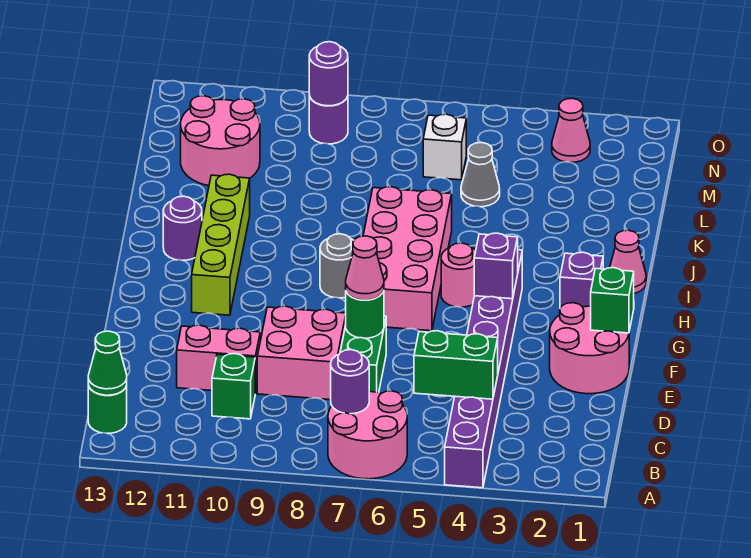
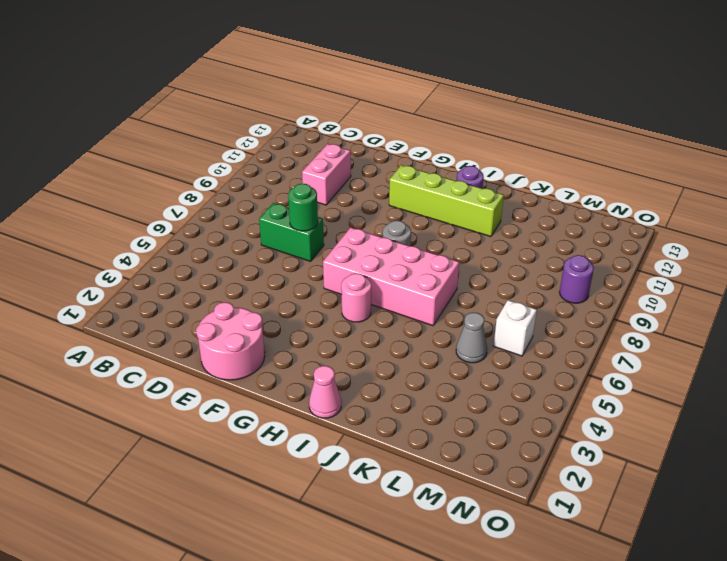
none -> purple 1x8 brick [445,250,522,488]
none -> pink 2x2 round brick [328,391,407,479]
none -> green 1x1 round brick [88,385,127,433]

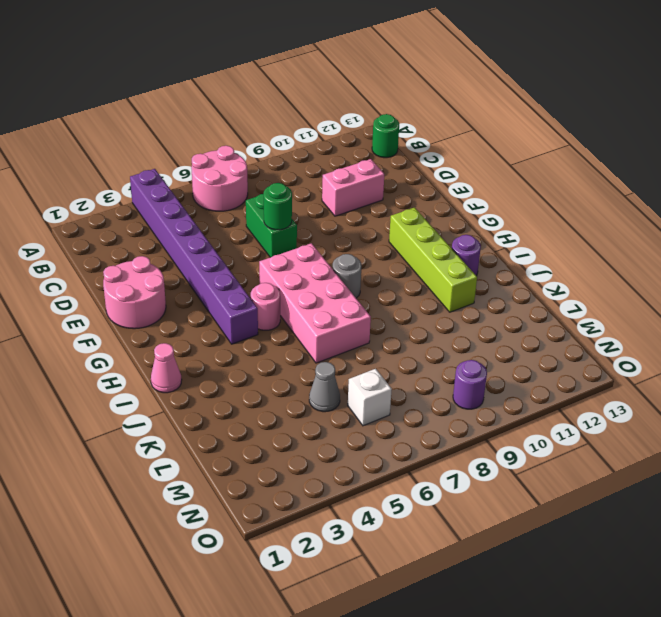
none -> green 1x1 brick [212,354,255,419]
none -> pink 2x2 brick [257,306,346,400]
none -> purple 1x1 brick [560,252,603,308]

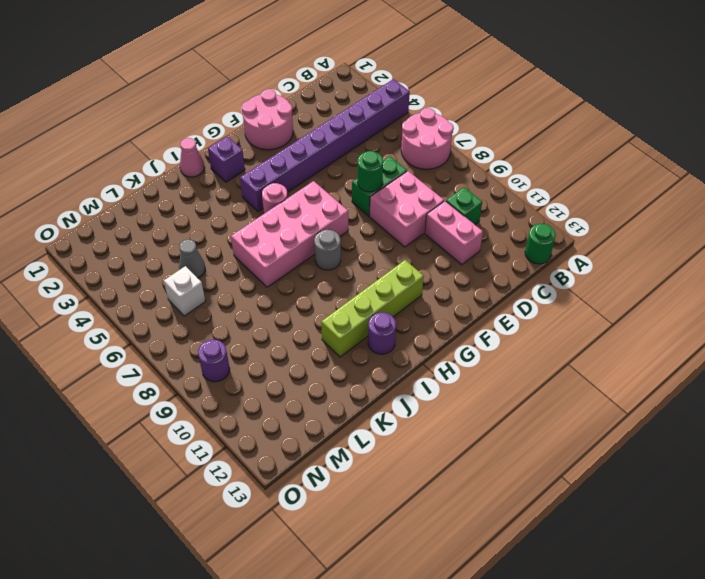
none -> pink 2x2 round brick [181,96,260,186]
none -> pink 1x1 cone [552,98,590,162]
none -> purple 1x1 round brick [331,350,369,414]

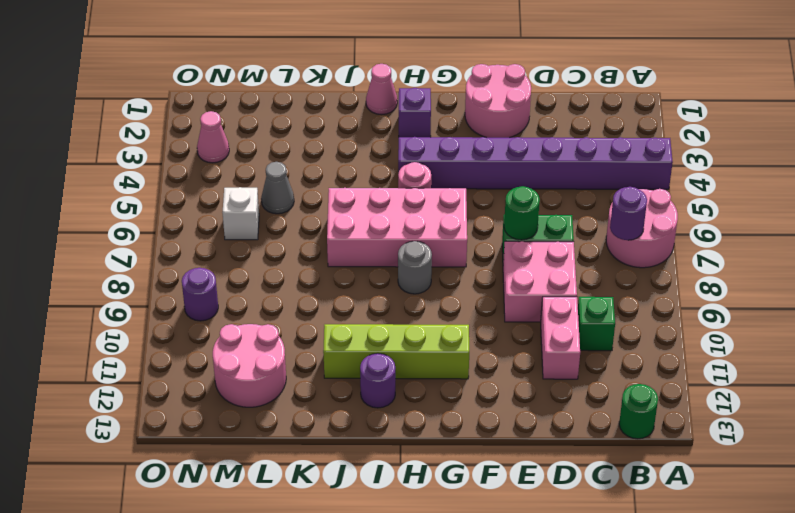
none -> green 1x1 cone [88,331,127,395]
none -> green 1x2 brick [414,331,498,399]
none -> green 1x1 brick [591,268,634,333]

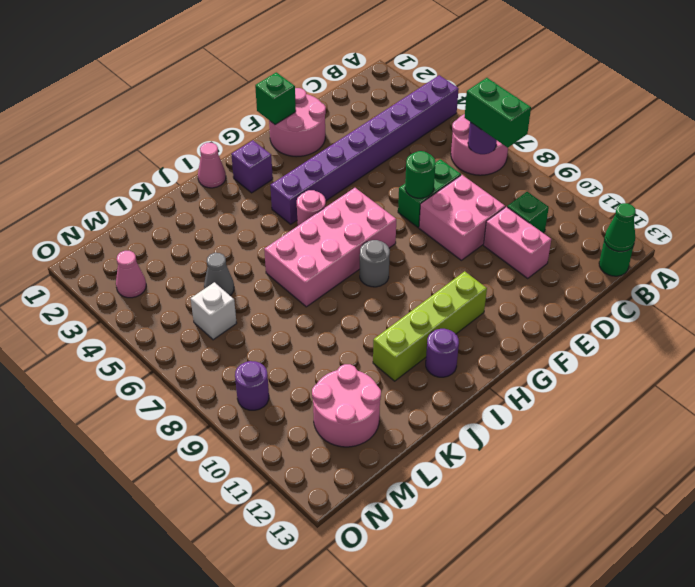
green 1x2 brick [464,78,531,148] -> green 1x2 brick moved to [414,331,498,399]
none -> purple 1x1 brick [474,233,518,299]
none -> purple 1x1 round brick [309,42,348,106]
none -> pink 1x1 cone [346,236,384,300]

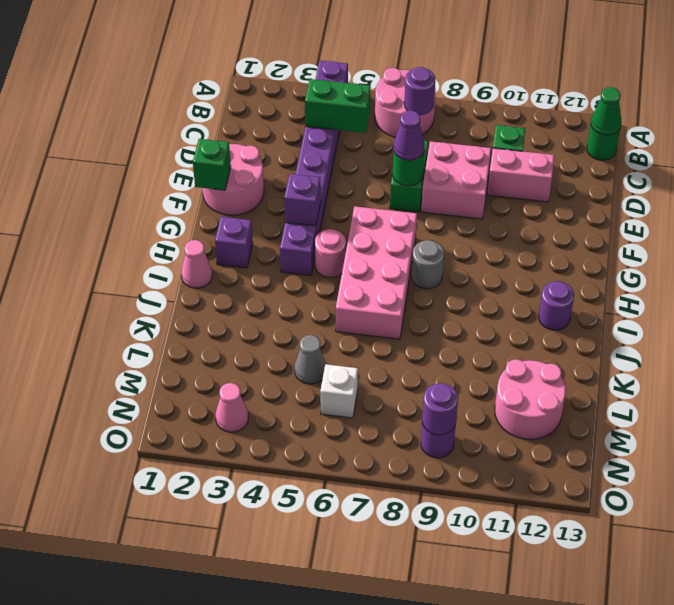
purple 1x1 cone [394,110,425,160] -> pink 1x1 cone [346,236,384,300]
none -> lime 1x4 brick [192,174,250,315]

